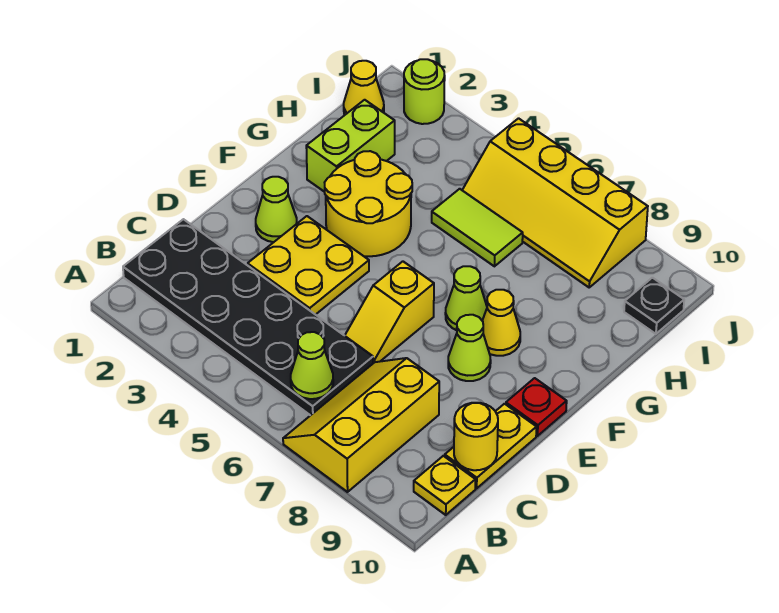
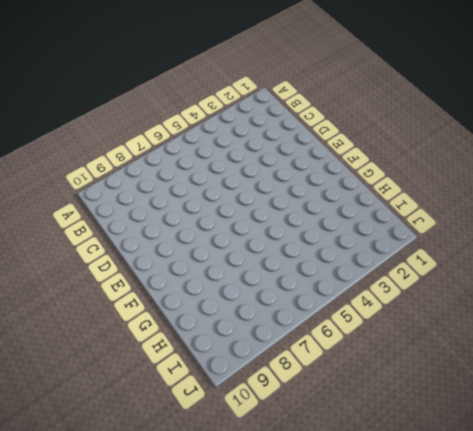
none -> yellow 2x3 slope [283,358,439,492]
none -> black 2x6 plate [123,219,373,415]
none -> yellow 1x1 plate [414,456,475,515]

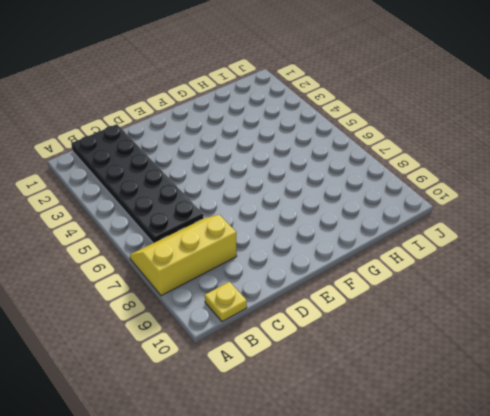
none -> yellow 1x2 plate [445,404,536,488]
none -> yellow 2x2 plate [248,216,369,315]
none -> yellow 1x2 slope [345,261,434,363]

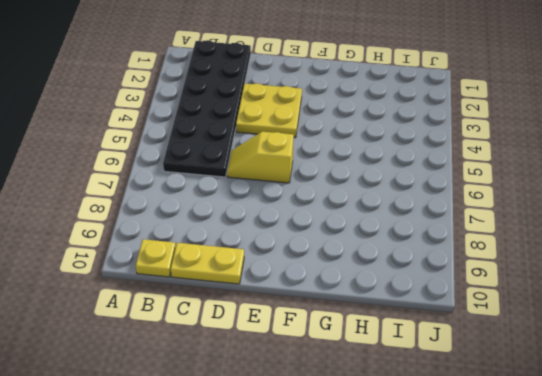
none -> yellow 2x3 slope [283,358,439,492]
none -> lime 1x1 cone [256,177,297,242]
none -> lime 1x1 cone [448,315,491,381]

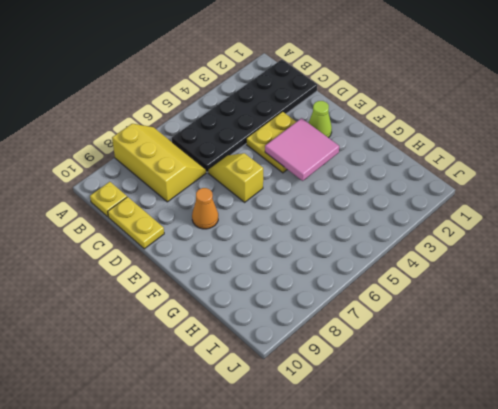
pink 2x2 tile [265,118,339,181] -> none
orange 1x1 cone [192,188,218,229] -> lime 1x1 cone [448,315,491,381]
none -> red 1x1 plate [506,378,567,436]
none -> yellow 2x2 round brick [325,151,412,256]
none -> lime 1x1 cone [445,266,487,330]

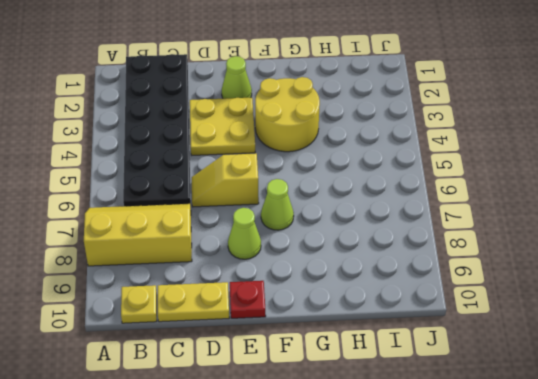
none -> yellow 1x1 cone [482,290,520,356]
none -> lime 1x2 brick [306,100,395,192]
none -> lime 1x2 tile [432,189,523,266]

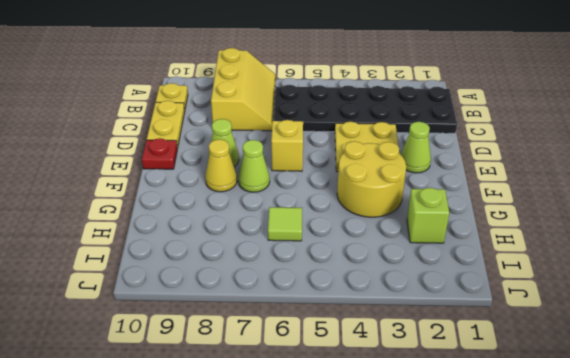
lime 1x1 brick [407,188,449,243] -> lime 1x2 brick [306,100,395,192]
lime 1x1 tile [268,207,302,241] -> lime 1x2 tile [432,189,523,266]
none -> yellow 1x1 cone [344,61,384,115]
none -> yellow 2x4 slope [462,118,648,287]
none -> black 1x1 plate [624,278,684,334]

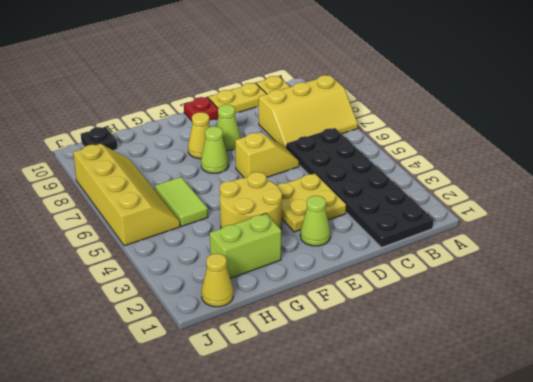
none -> lime 1x1 round brick [404,59,445,124]
none -> lime 1x1 cone [291,332,333,399]
none -> yellow 1x1 round brick [454,403,498,470]

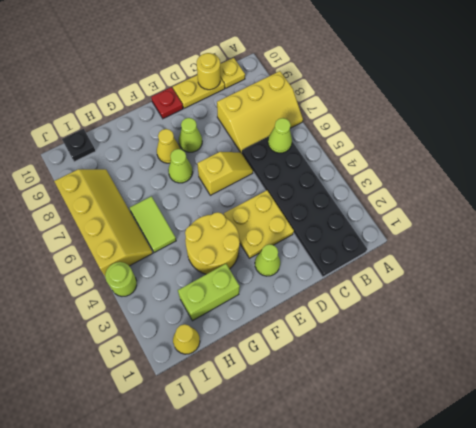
lime 1x1 round brick [105,262,137,296] -> lime 1x1 round brick moved to [404,59,445,124]

